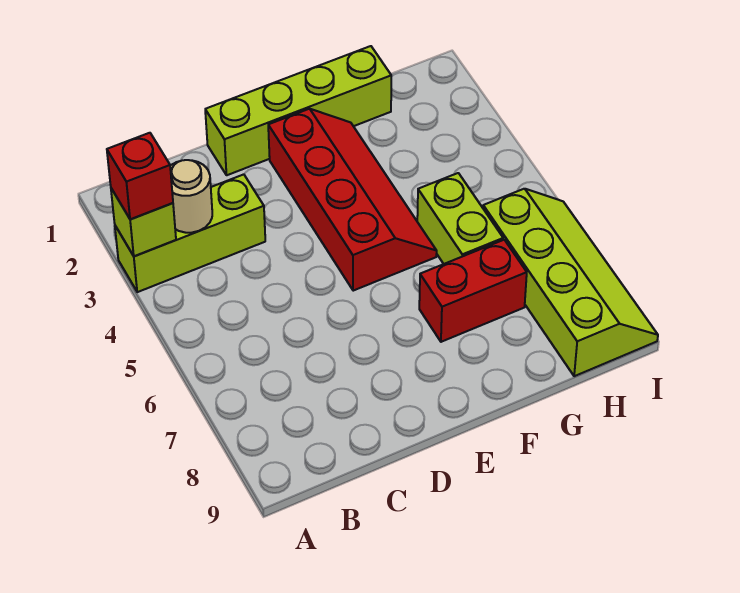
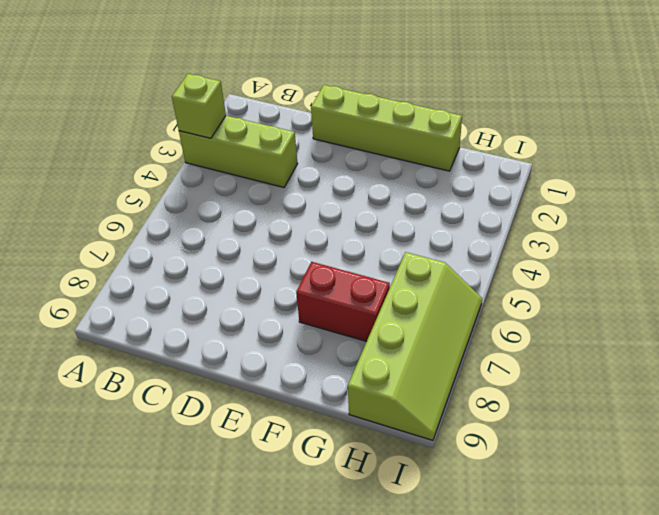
none -> red 2x4 slope [268,109,437,291]
none -> lime 1x2 brick [417,173,503,264]

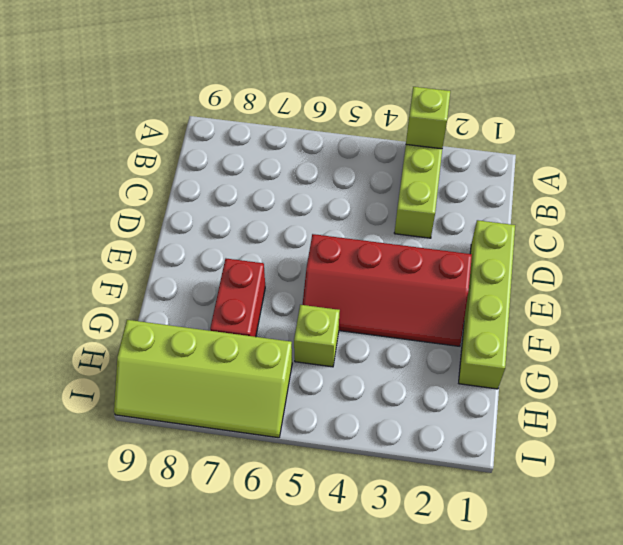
lime 1x1 brick [294,305,340,367] -> lime 1x2 brick [417,173,503,264]
none -> tan 1x1 round brick [170,160,212,233]
none -> red 1x1 brick [107,133,173,219]

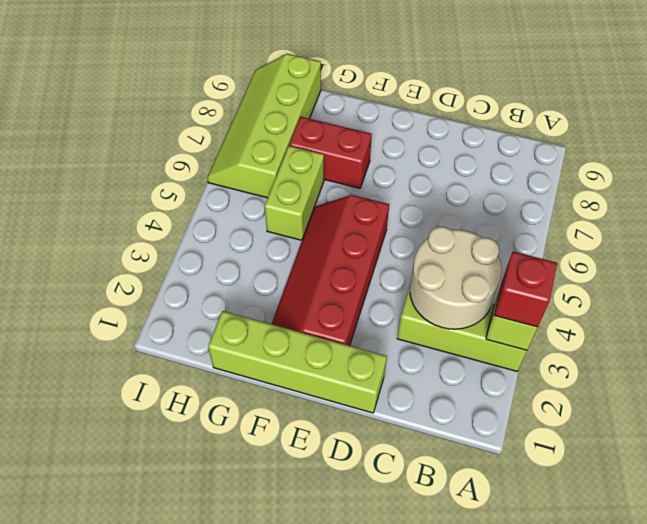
tan 2x2 round brick [410,227,502,329] -> tan 1x1 round brick [170,160,212,233]

